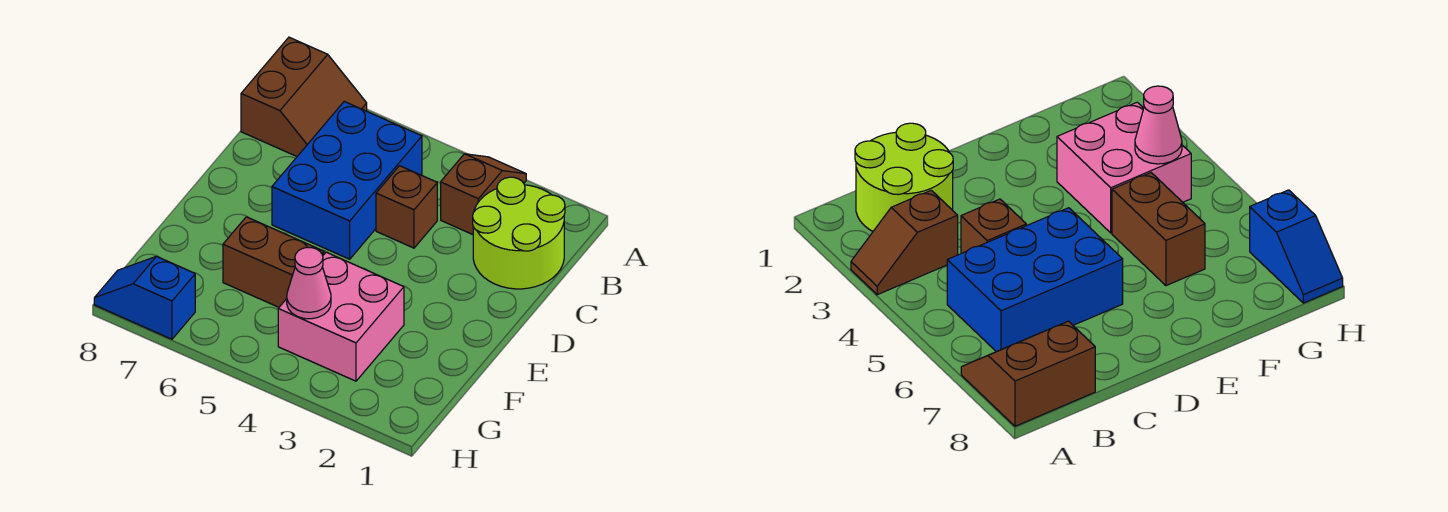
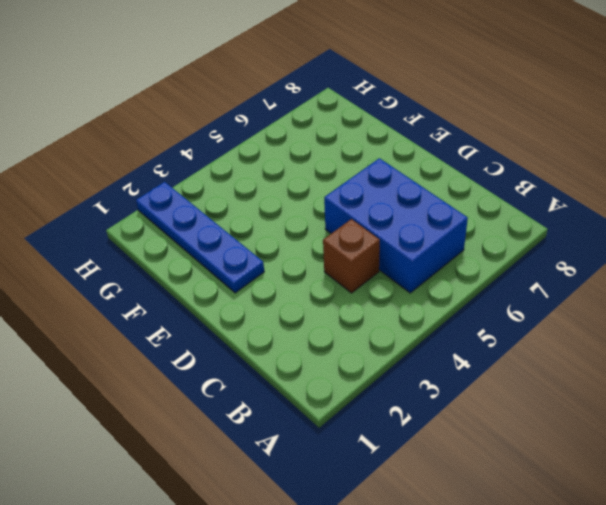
blue 1x4 plate [136,182,264,293] -> none
none -> brown 1x2 slope [441,154,526,234]
none -> brown 2x2 slope [241,37,367,156]

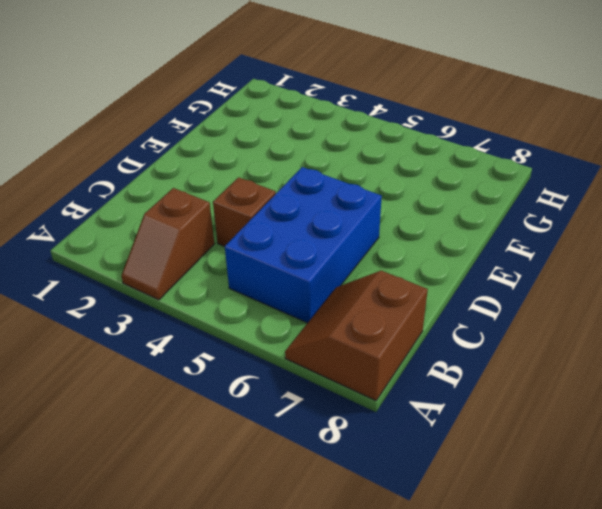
none -> lime 2x2 round brick [473,177,565,289]
none -> pink 2x2 brick [278,252,404,381]

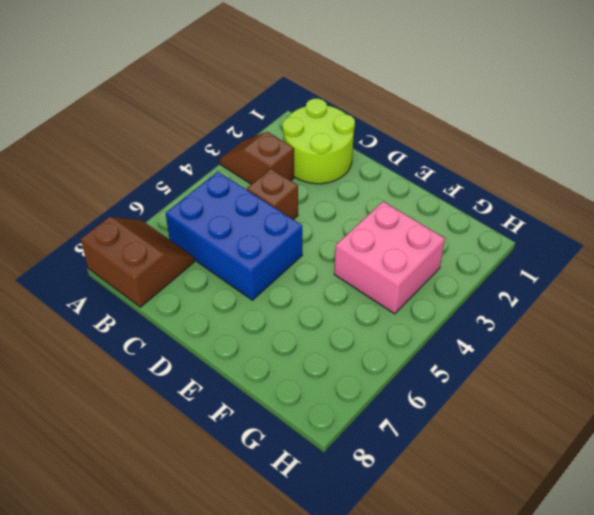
none -> brown 1x2 brick [223,217,324,307]
none -> blue 1x2 slope [94,256,195,339]

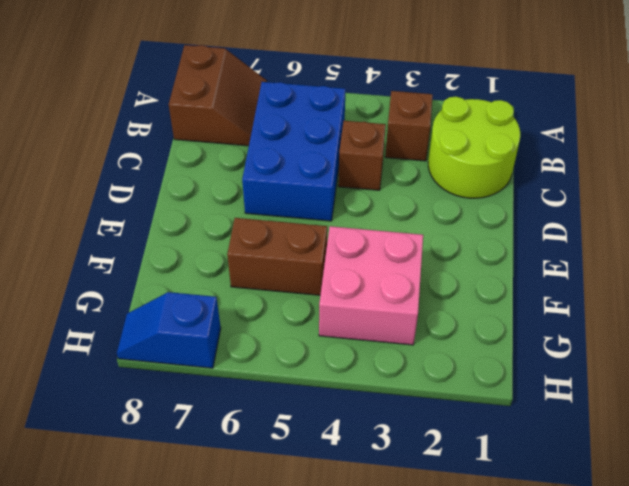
none -> pink 1x1 cone [287,247,331,319]

